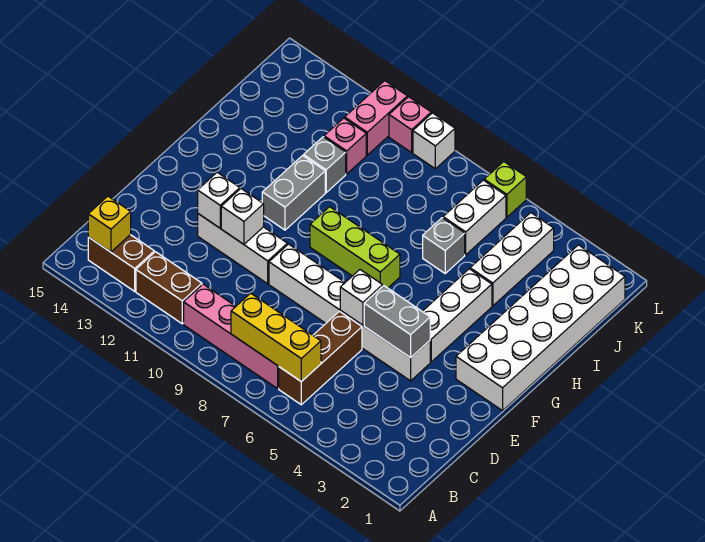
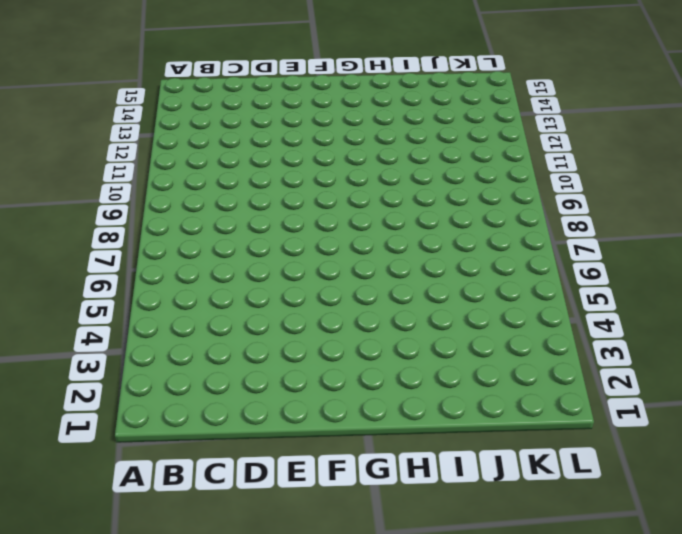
none -> brown 1x3 brick [279,311,362,405]
none -> pink 1x4 brick [184,284,279,389]
none -> brown 1x2 brick [136,252,202,324]

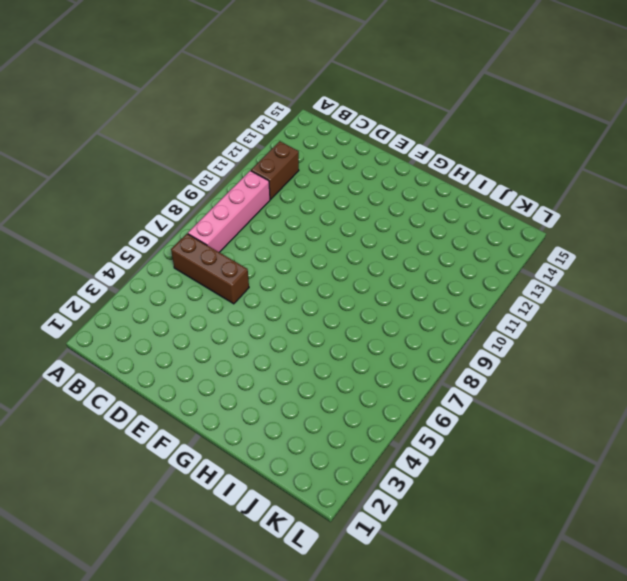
none -> brown 1x2 brick [88,235,154,291]
none -> white 1x6 brick [269,244,430,381]
none -> white 1x3 brick [198,214,287,284]

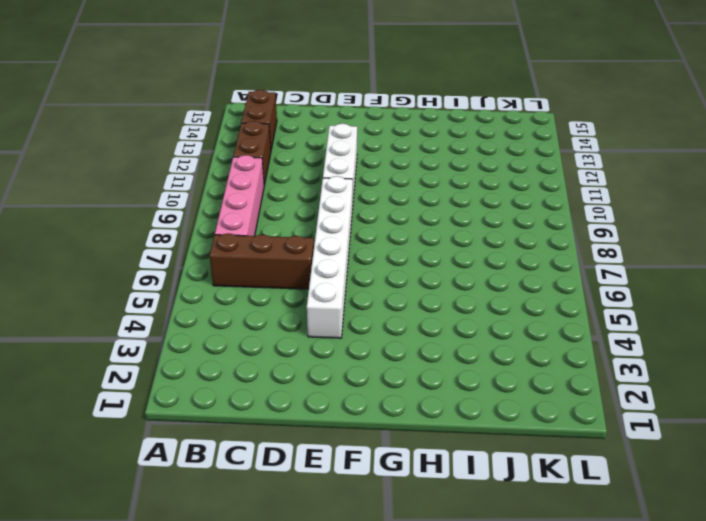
none -> white 2x6 brick [456,245,625,411]
none -> white 1x3 brick [422,269,492,362]
none -> lime 1x3 brick [310,207,400,288]

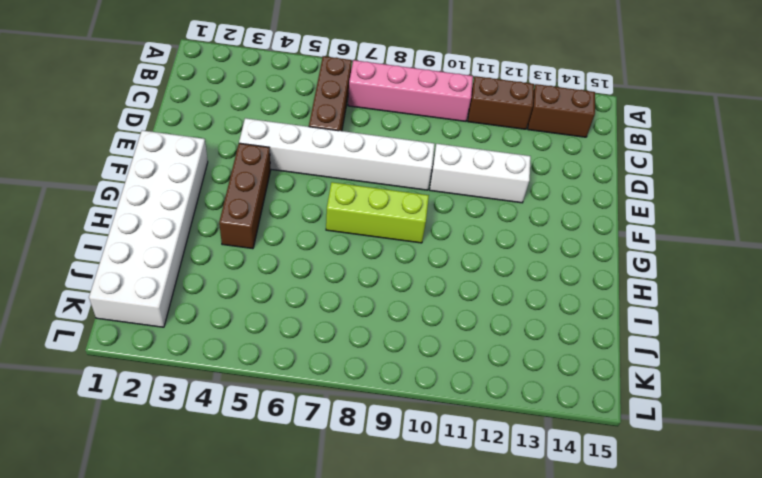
brown 1x3 brick [219,143,271,249] -> white 1x3 brick [422,269,492,362]
none -> grey 1x2 brick [262,156,325,230]
none -> white 1x3 brick [470,213,554,306]
none -> grey 1x1 brick [423,218,465,273]

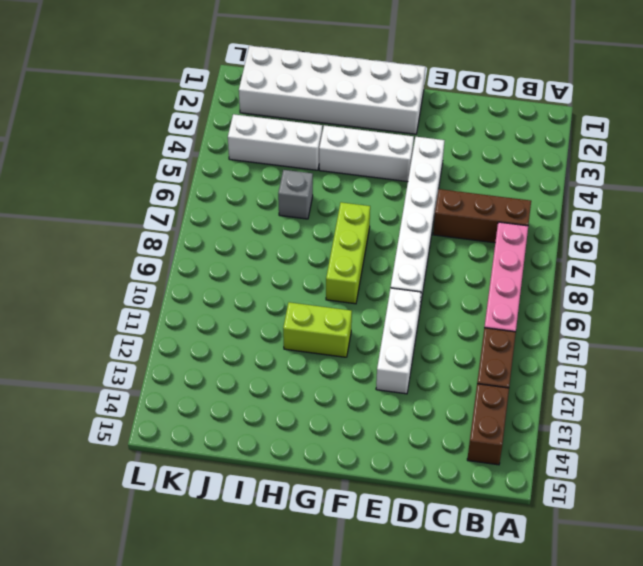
lime 1x2 brick [283,302,352,357] -> grey 1x2 brick [262,156,325,230]
none -> grey 1x1 brick [304,137,346,193]
none -> white 1x2 brick [443,180,506,255]
none -> pink 1x1 brick [324,118,366,174]

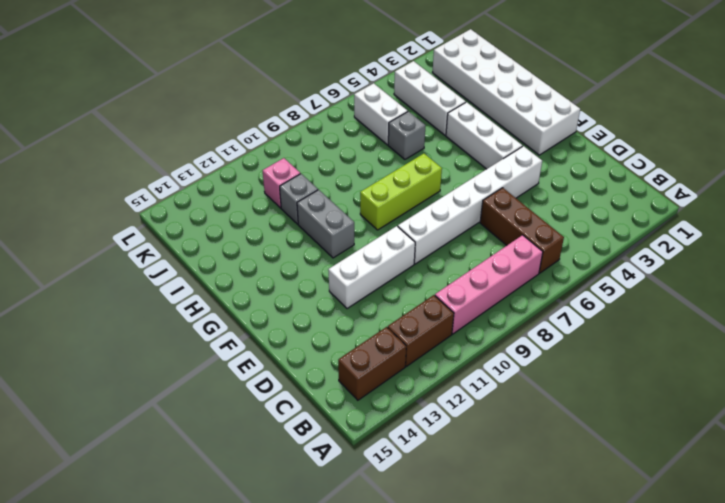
none -> pink 1x2 brick [345,81,407,155]
none -> lime 1x1 brick [484,162,526,217]
none -> white 1x1 brick [413,113,455,169]

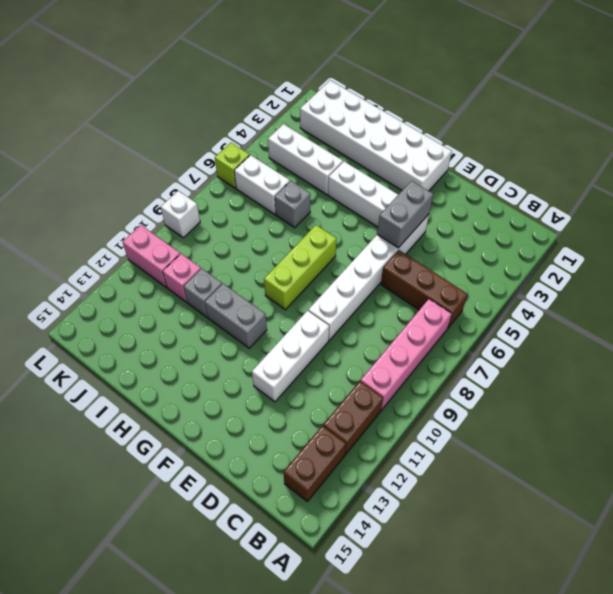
none -> pink 1x1 brick [389,97,431,153]
none -> yellow 1x3 brick [231,293,321,382]
none -> yellow 1x1 brick [88,196,131,252]

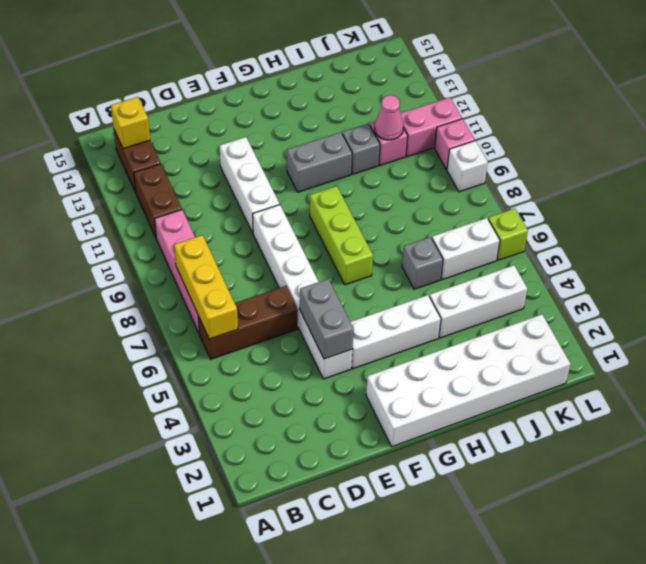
pink 1x1 cone [375,95,403,140] -> none
none -> white 1x1 brick [340,270,383,325]
none -> white 1x1 brick [221,189,264,244]
none -> white 1x1 brick [198,172,240,228]

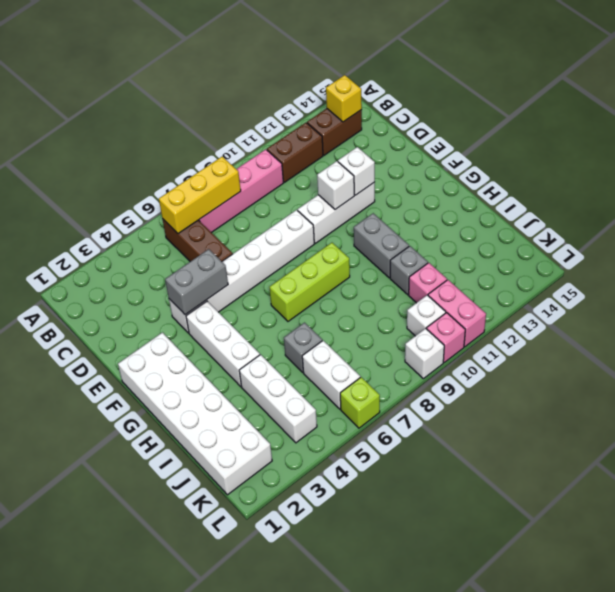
white 1x1 brick [407,295,446,336] -> white 1x1 brick moved to [340,270,383,325]

